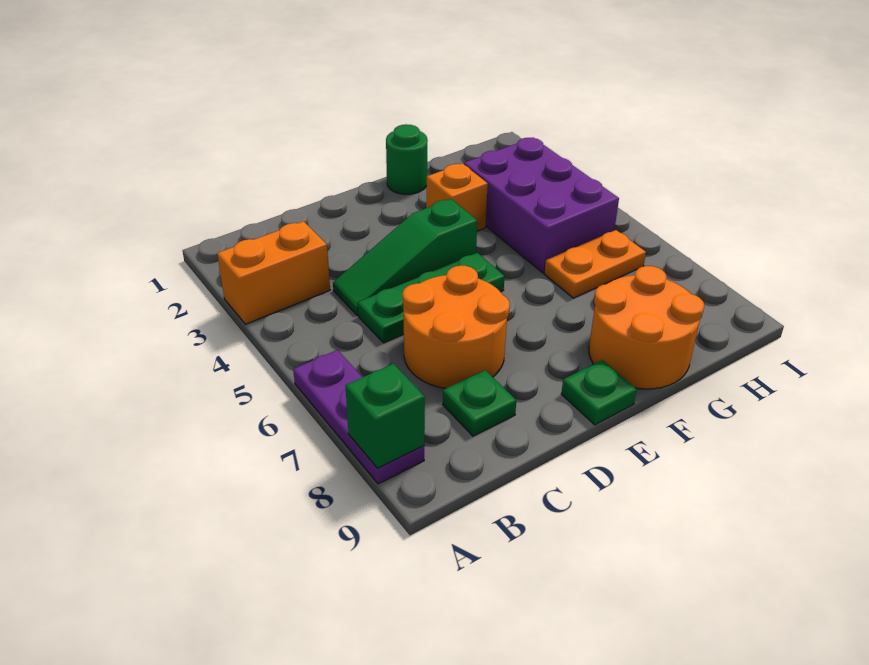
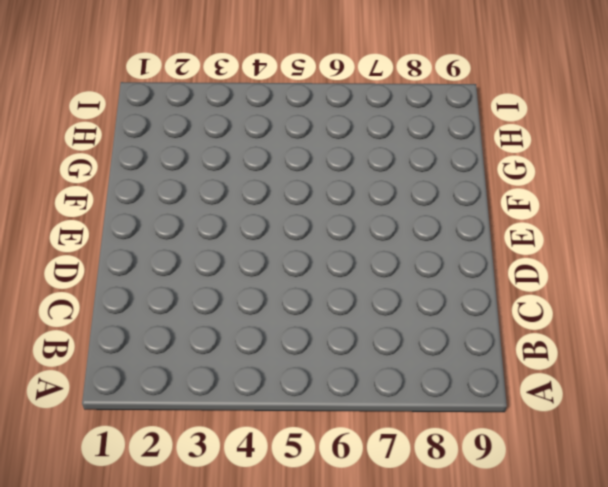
none -> orange 1x2 brick [217,221,330,324]
none -> purple 1x3 plate [293,350,424,484]
none -> green 1x3 slope [333,199,477,315]

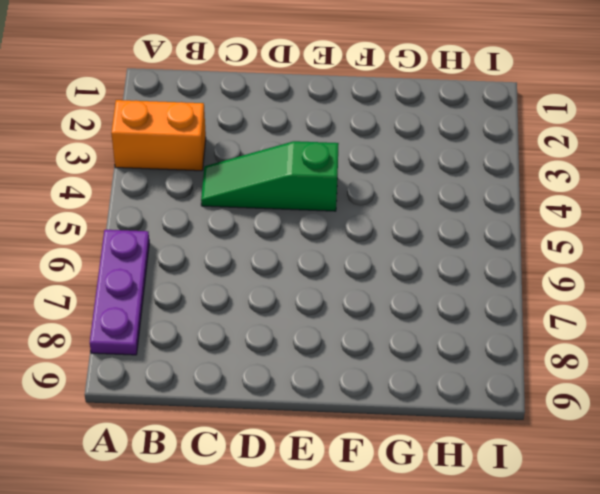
none -> green 1x3 plate [358,253,505,343]
none -> orange 2x2 round brick [403,266,510,388]
none -> green 1x1 plate [443,370,516,436]

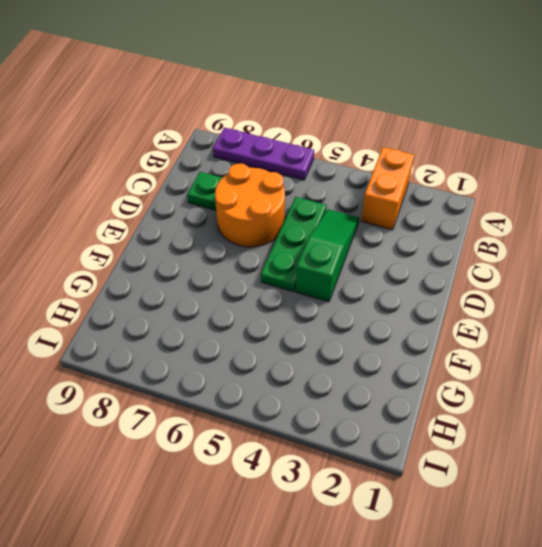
none -> green 1x1 plate [561,360,637,425]
none -> green 1x1 round brick [386,124,428,194]
none -> orange 1x1 brick [426,163,488,231]

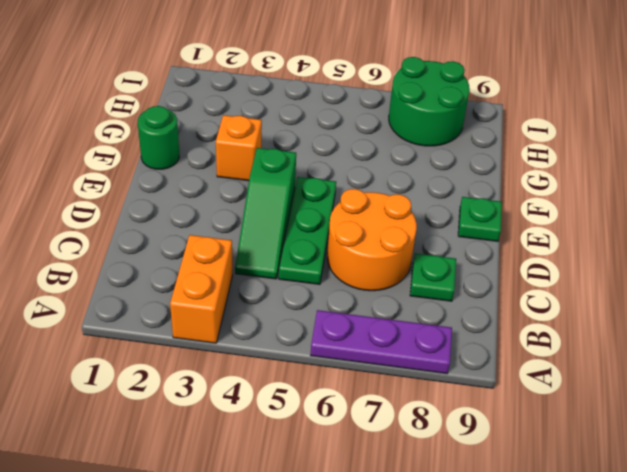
green 2x2 round brick [389,57,470,146] -> none
none -> orange 2x2 round brick [589,266,704,389]
none -> purple 2x3 brick [464,138,619,273]
none -> orange 1x2 plate [545,230,646,298]

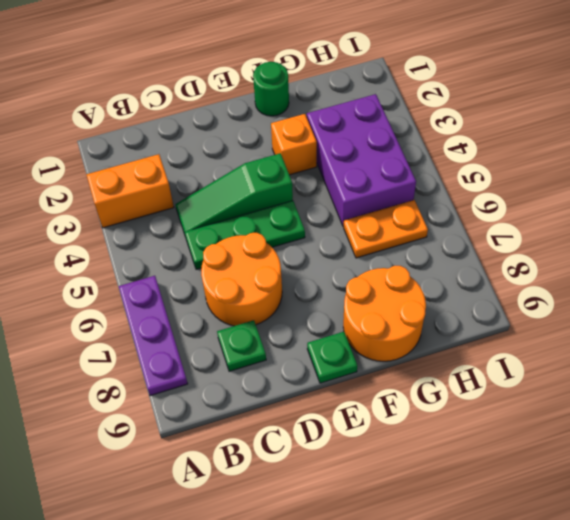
none -> green 1x1 brick [345,364,425,468]

